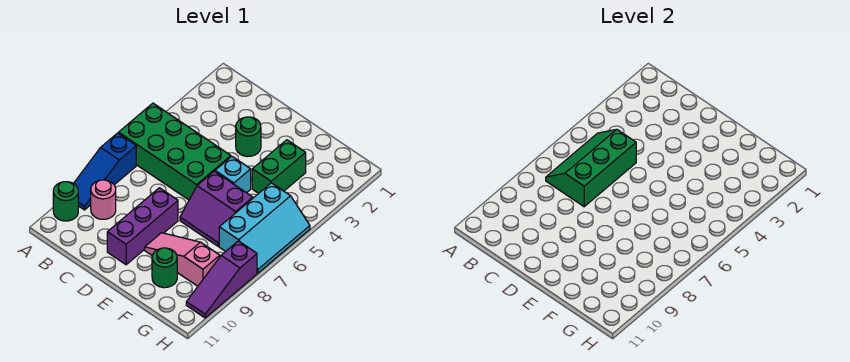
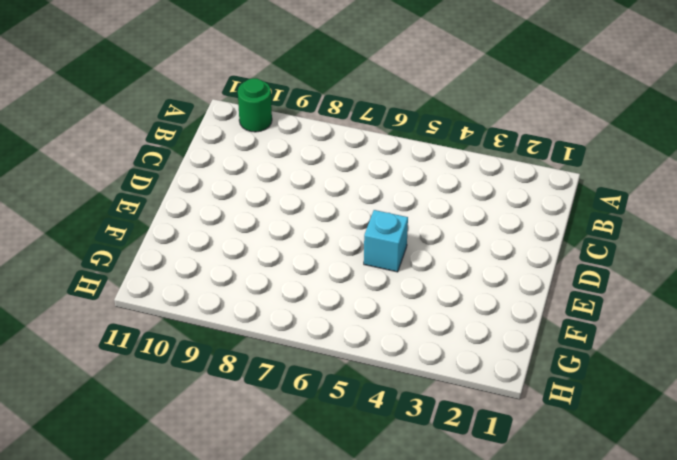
none -> green 2x4 brick [119,103,231,200]
none -> blue 1x3 slope [74,133,136,210]
none -> pink 1x1 round brick [91,180,116,219]

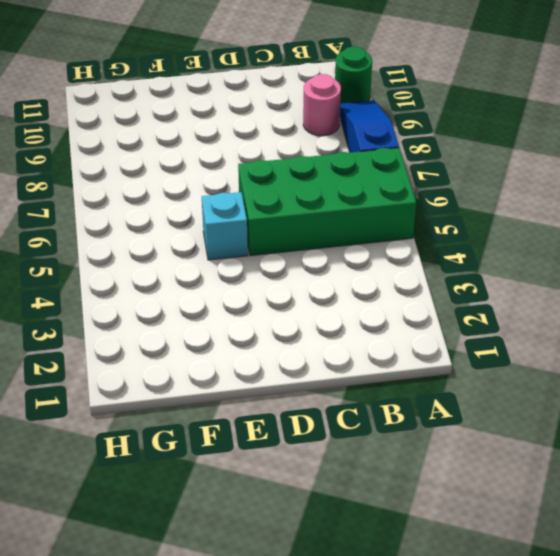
none -> green 1x1 round brick [236,117,261,157]
none -> purple 1x3 brick [107,188,178,265]
none -> purple 2x2 slope [180,171,253,246]

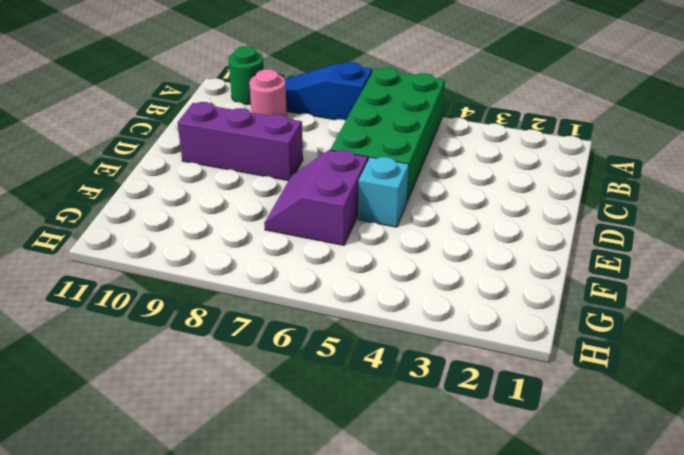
none -> green 1x1 round brick [236,117,261,157]
none -> pink 1x3 slope [145,233,220,286]
none -> green 1x2 brick [252,140,306,193]

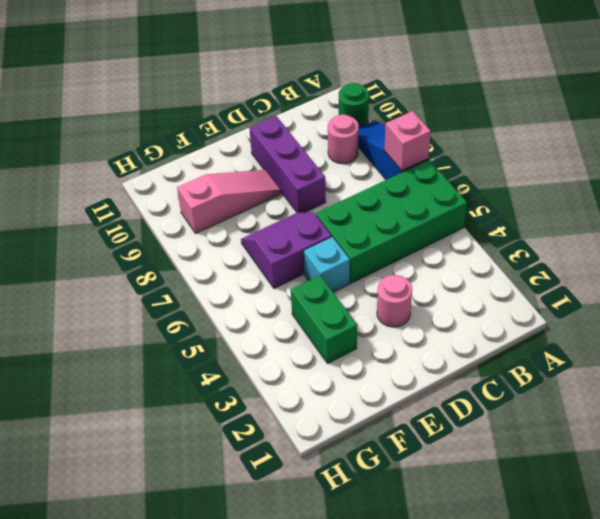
pink 1x1 brick [384,111,431,171] -> none
pink 1x1 round brick [377,275,412,327] -> green 1x1 round brick [236,117,261,157]
none -> green 1x1 round brick [152,248,177,288]
none -> cyan 2x3 slope [219,183,310,273]
none -> purple 1x3 slope [186,241,257,318]

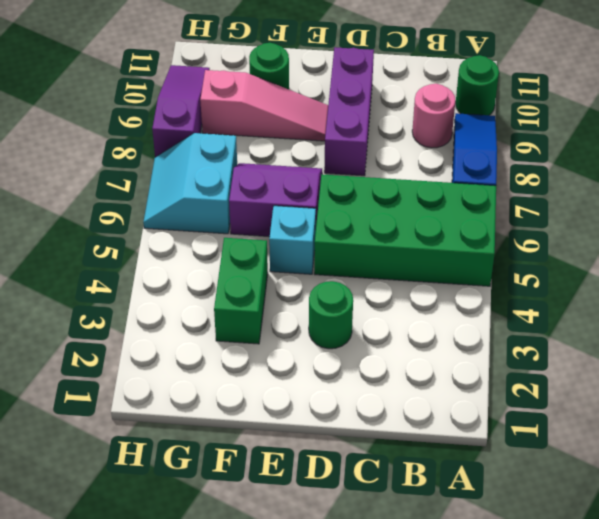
cyan 2x2 slope [143,133,237,234] -> cyan 2x3 slope [219,183,310,273]
none -> green 2x3 slope [546,129,636,207]

